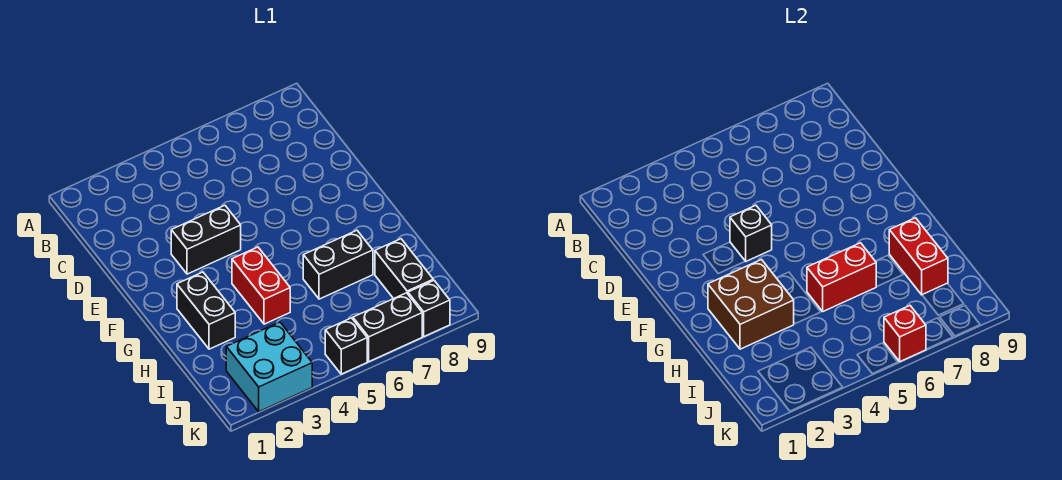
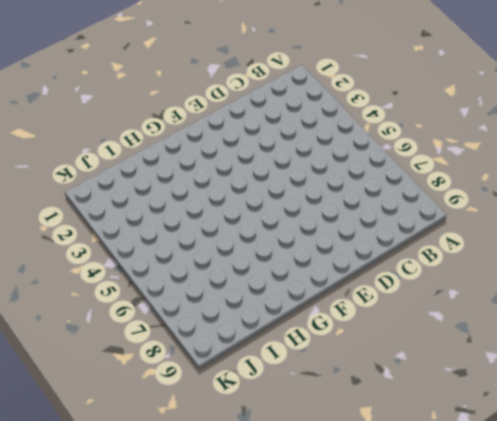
none -> black 1x2 brick [171,205,241,274]
none -> black 1x2 brick [177,272,235,349]
none -> red 1x2 brick [232,247,290,324]

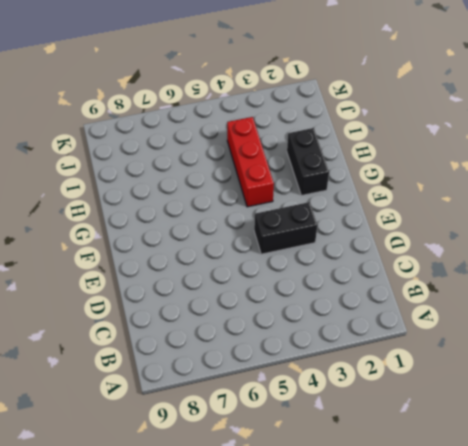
red 1x3 brick [227,117,274,207] -> red 1x2 brick [232,247,290,324]
none -> black 1x2 brick [303,230,373,299]
none -> black 1x2 brick [375,239,433,299]
none -> cyan 2x2 brick [226,322,312,412]

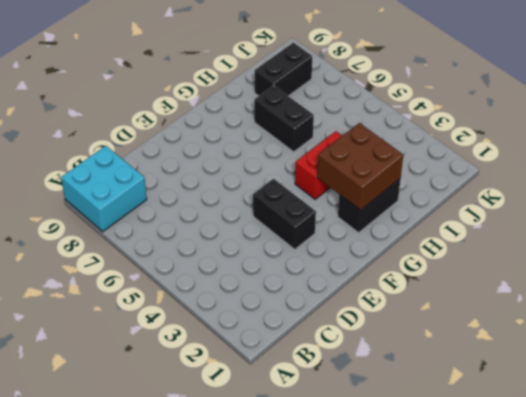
cyan 2x2 brick [61,146,147,232] -> cyan 2x2 brick moved to [226,322,312,412]
none -> black 1x1 brick [325,318,367,374]
none -> black 1x2 brick [353,293,422,362]
none -> black 1x1 brick [408,280,450,336]

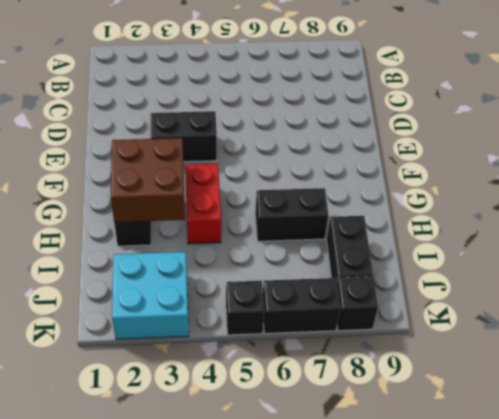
none -> black 1x1 brick [730,205,772,261]
none -> red 1x2 brick [807,243,876,311]
none -> red 1x2 brick [889,218,948,295]

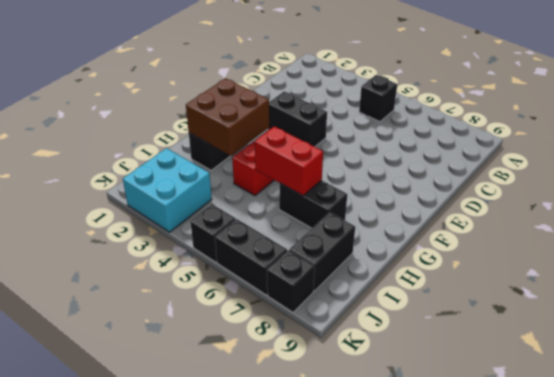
black 1x1 brick [359,75,397,122] -> black 1x1 brick moved to [730,205,772,261]
none -> red 1x2 brick [889,218,948,295]
none -> red 1x1 brick [884,306,926,362]

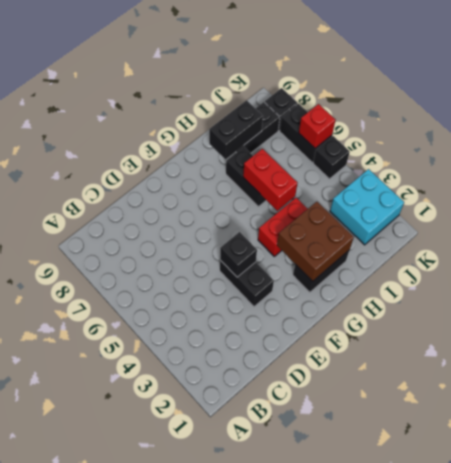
black 1x2 brick [209,100,263,159] -> red 1x2 brick [889,218,948,295]

